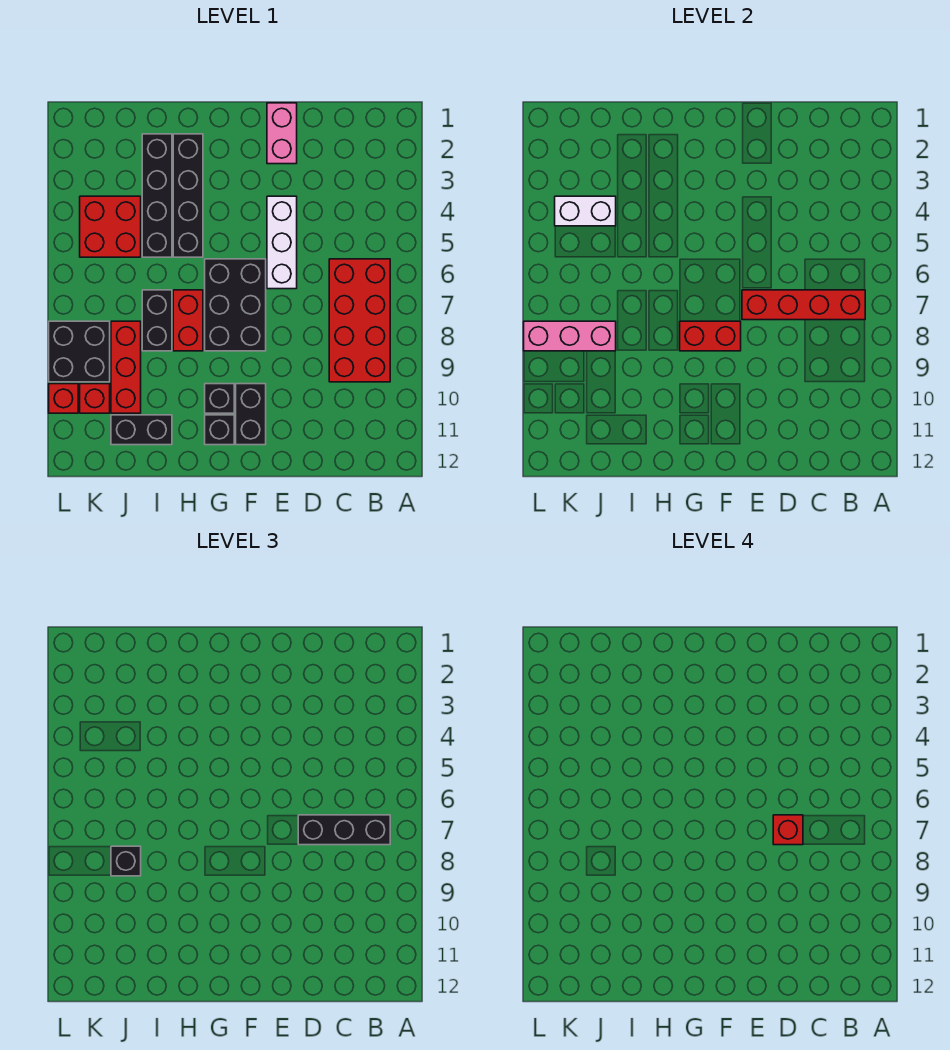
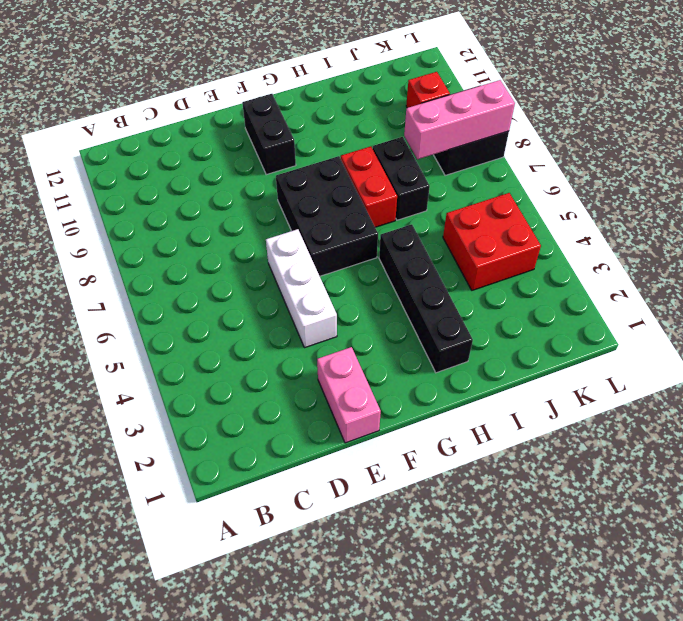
none -> red 2x4 brick [329,259,390,382]
none -> black 1x1 brick [205,384,234,413]
none -> black 1x1 brick [205,415,234,445]

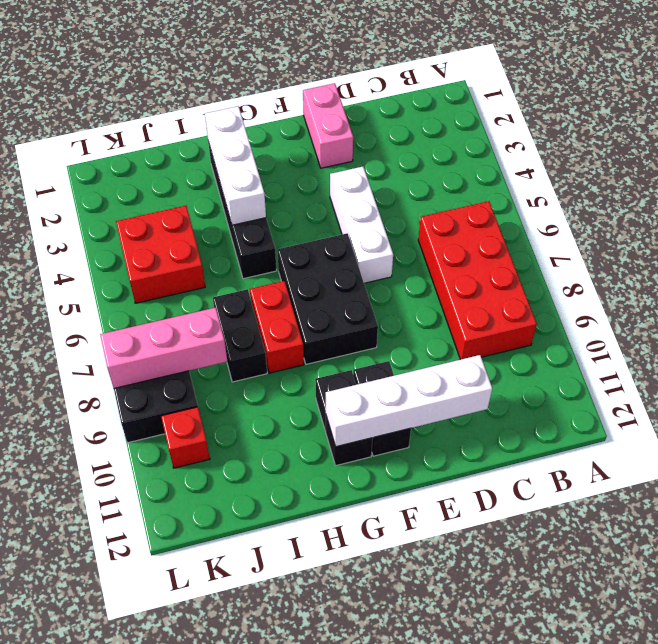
white 1x4 brick [326,355,492,447] -> none
white 1x3 brick [205,106,266,225] -> none
none -> black 1x4 brick [142,134,172,257]
none -> black 1x2 brick [111,415,172,445]
none -> red 1x3 brick [111,321,141,413]

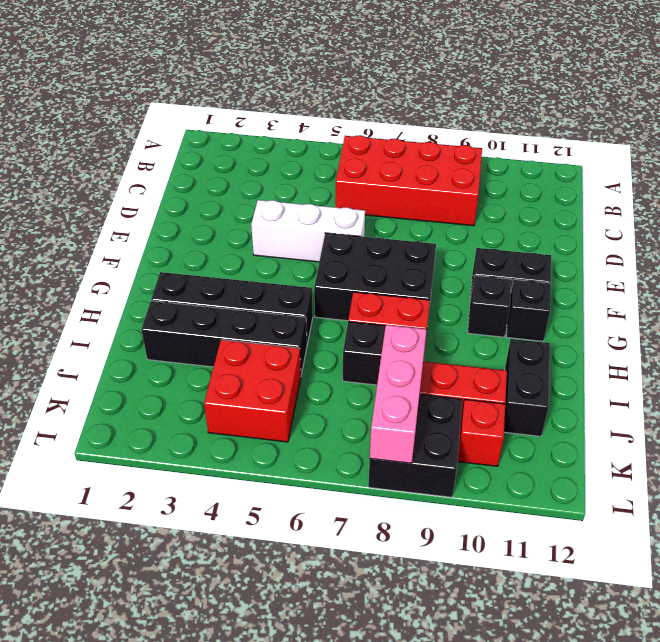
none -> pink 1x2 brick [267,103,297,164]
none -> red 1x1 brick [49,384,78,413]
none -> red 1x4 brick [742,290,865,320]

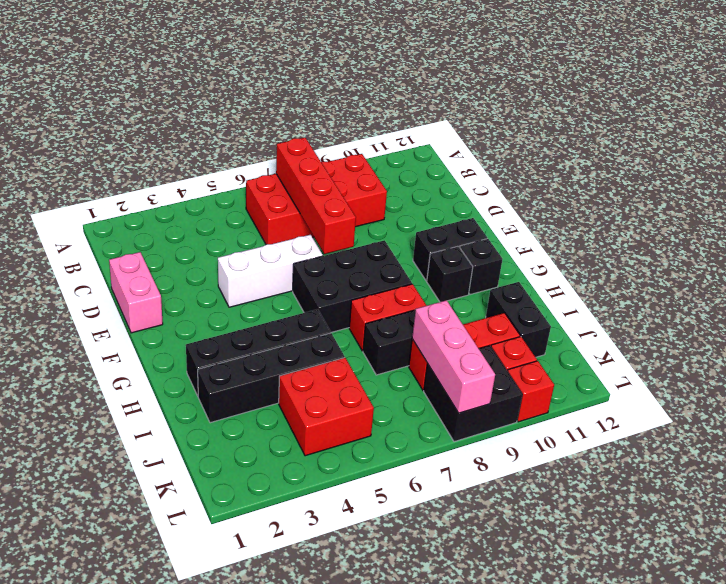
pink 1x2 brick [109,252,163,333] -> pink 1x2 brick turned to [267,103,297,164]
none -> red 1x2 brick [680,321,741,351]
none -> white 1x2 brick [555,196,616,226]
none -> black 1x3 brick [298,815,390,845]

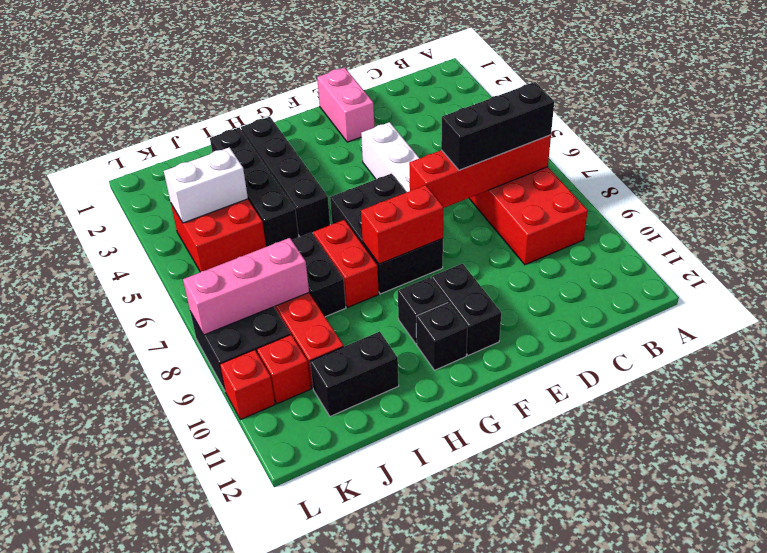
none -> black 1x1 brick [111,846,141,876]
none -> red 1x1 brick [773,815,803,845]

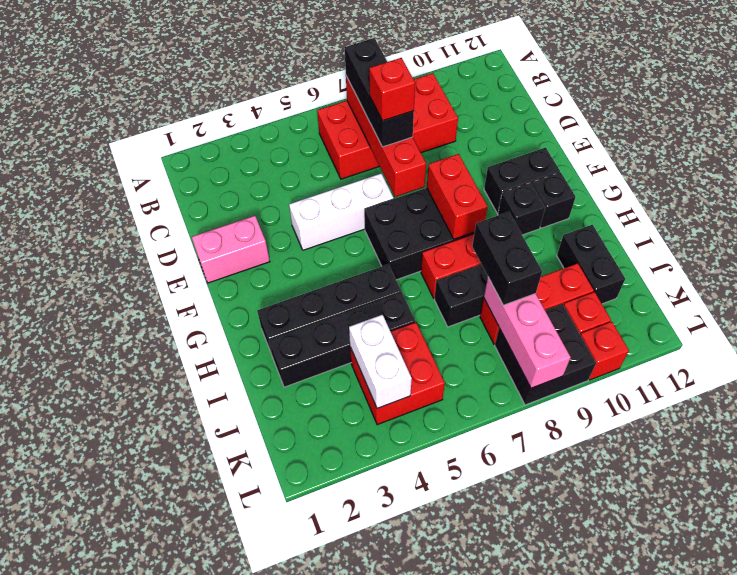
black 1x2 brick [472,212,542,305] -> black 1x1 brick [111,846,141,876]

